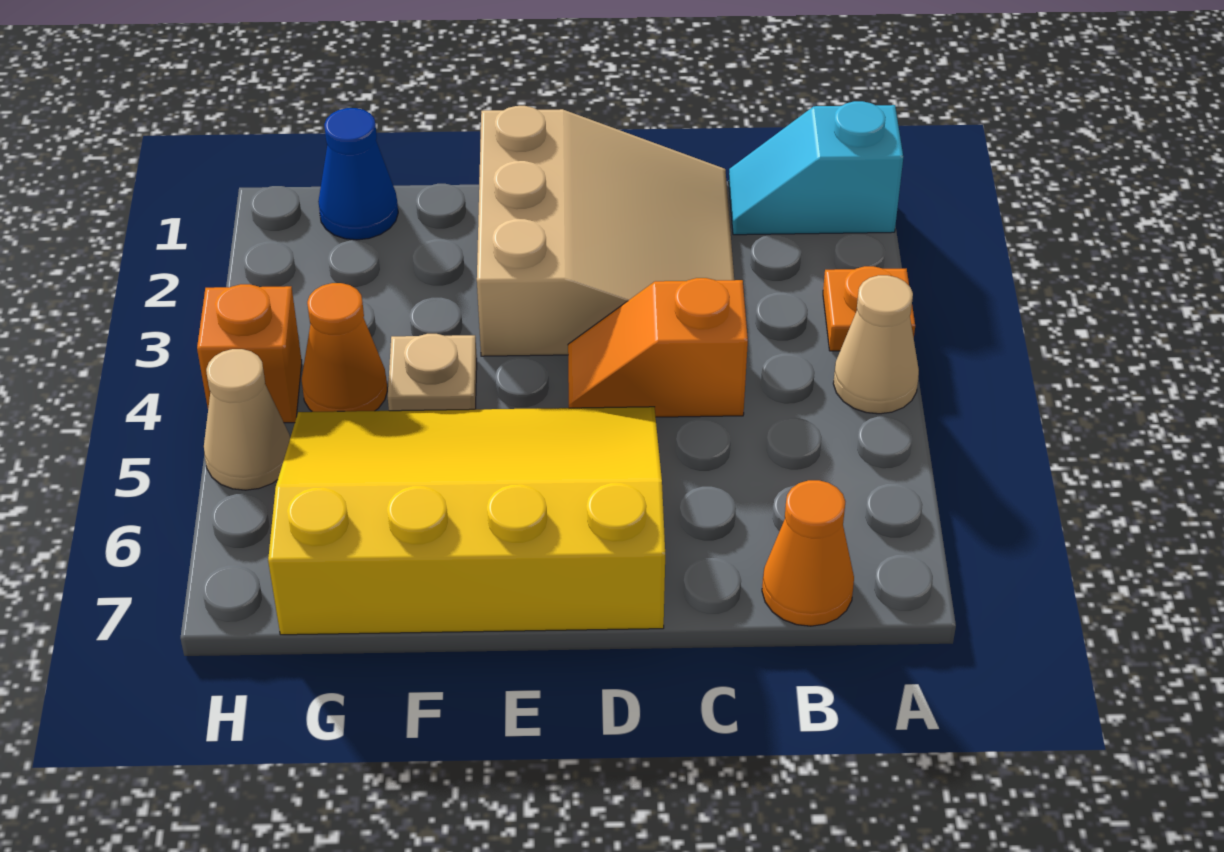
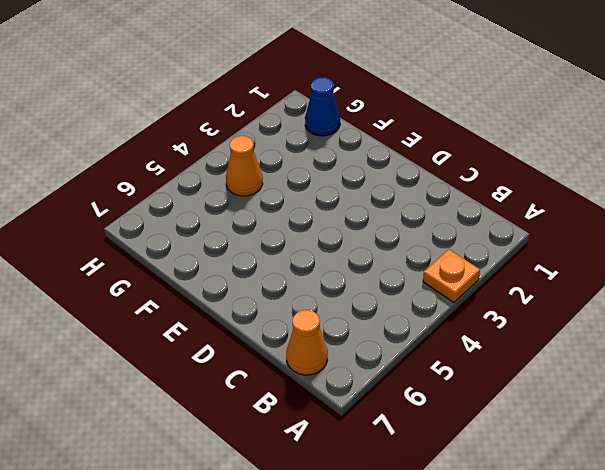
none -> cyan 1x2 slope [729,101,903,235]
none -> tan 1x1 cone [833,275,919,414]
none -> tan 3x3 slope [477,106,734,356]

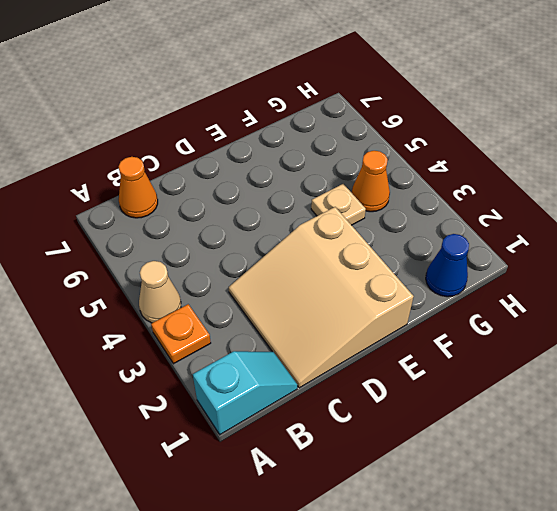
none -> orange 1x2 slope [568,278,748,417]
none -> yellow 3x4 slope [268,407,665,635]
none -> orange 1x1 brick [197,284,302,423]

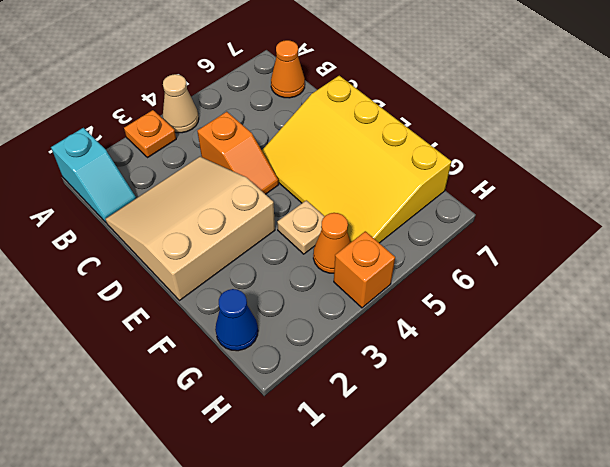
none -> tan 1x1 cone [204,349,290,490]

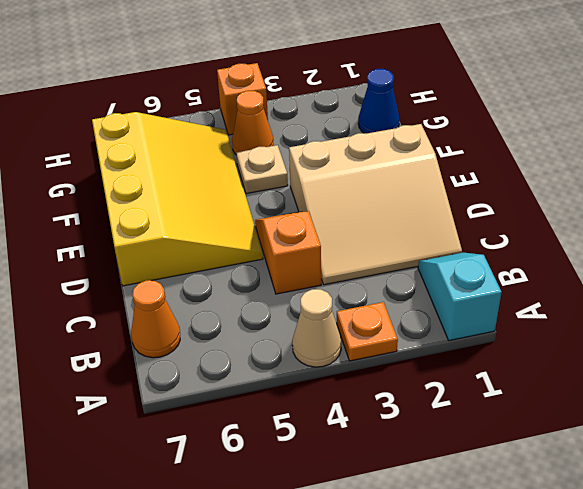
none -> tan 1x1 cone [204,349,290,490]

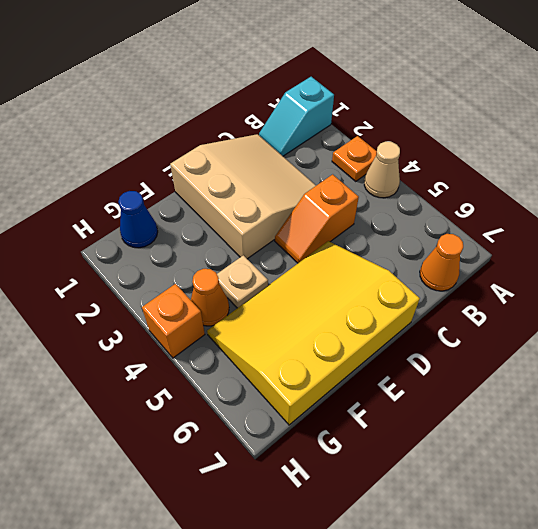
none -> tan 1x1 cone [204,349,290,490]

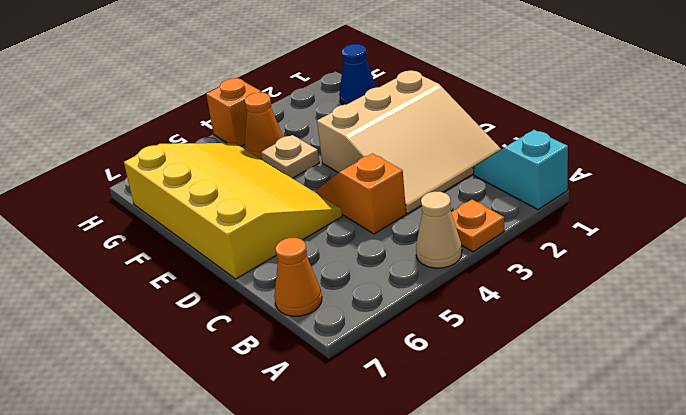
none -> tan 1x1 cone [204,349,290,490]

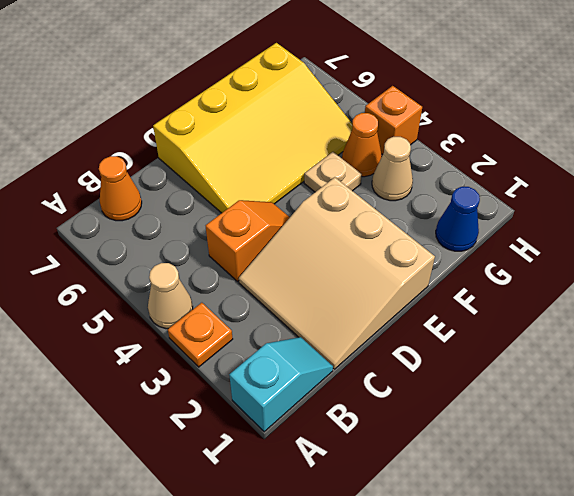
tan 1x1 cone [372,137,413,201] -> tan 1x1 cone moved to [204,349,290,490]

